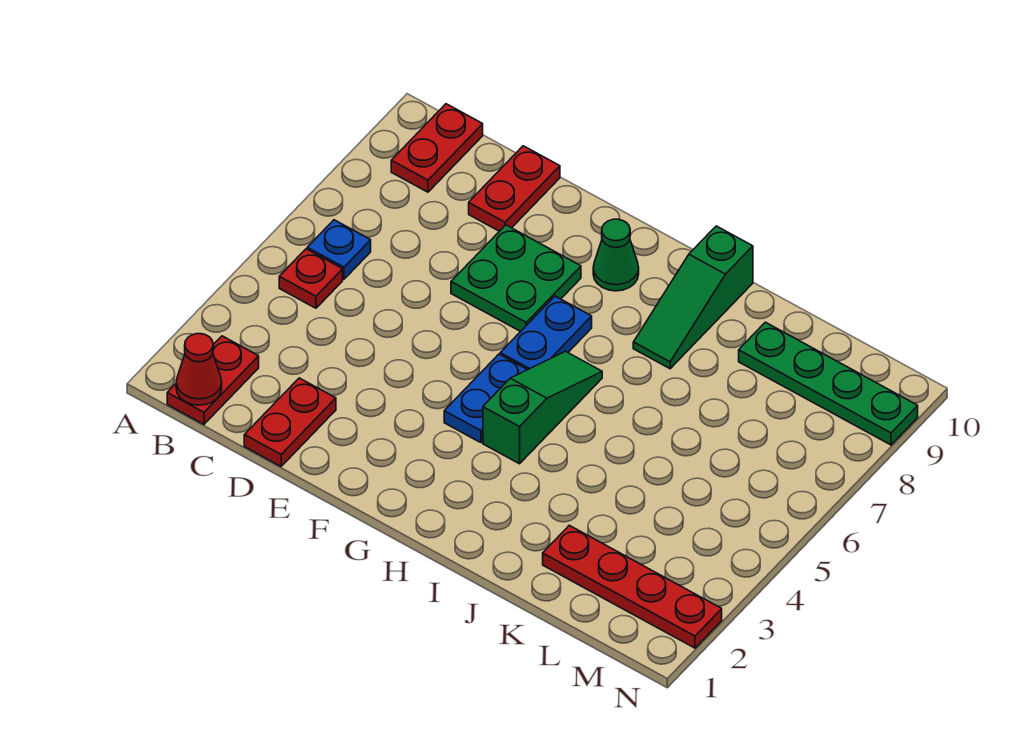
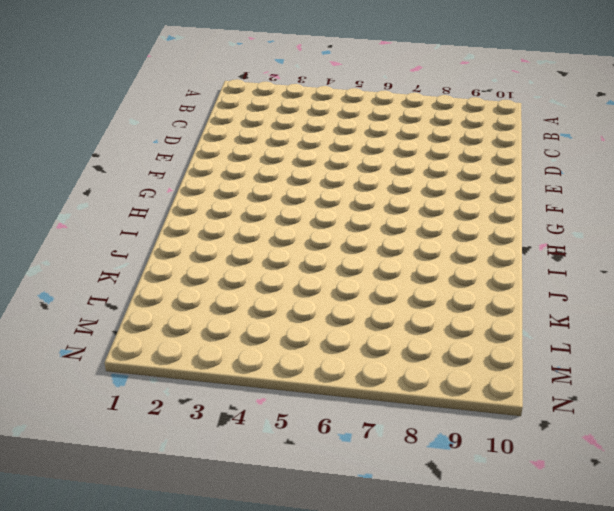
none -> red 1x2 plate [167,336,259,424]
none -> red 1x1 plate [279,249,343,308]
none -> blue 1x1 plate [307,220,371,279]

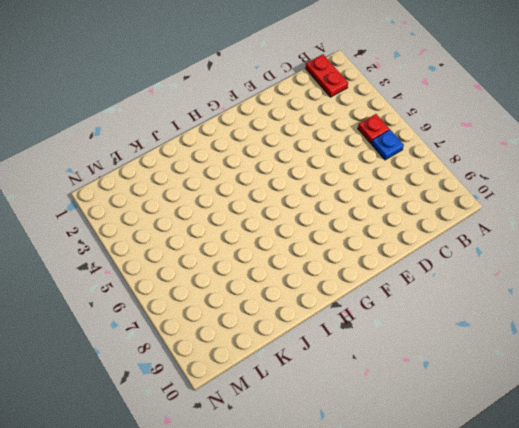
none -> red 1x2 plate [391,104,483,192]
none -> red 1x2 plate [244,378,336,466]
none -> red 1x2 plate [469,146,560,231]

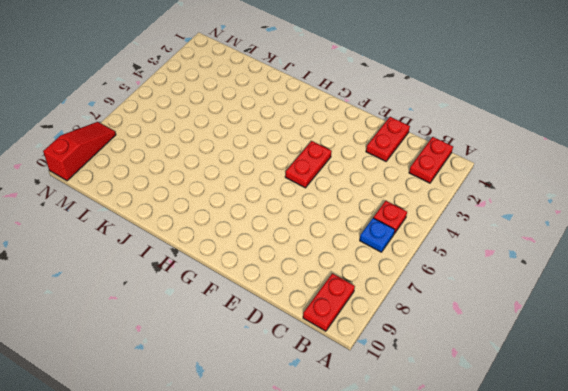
red 1x2 plate [285,141,332,188] -> red 1x2 plate moved to [469,146,560,231]
red 1x3 slope [43,122,116,181] -> green 1x4 plate [739,322,918,445]
none -> green 2x2 plate [451,225,581,332]
none -> blue 1x2 plate [444,354,527,443]
none -> blue 1x2 plate [500,296,592,370]

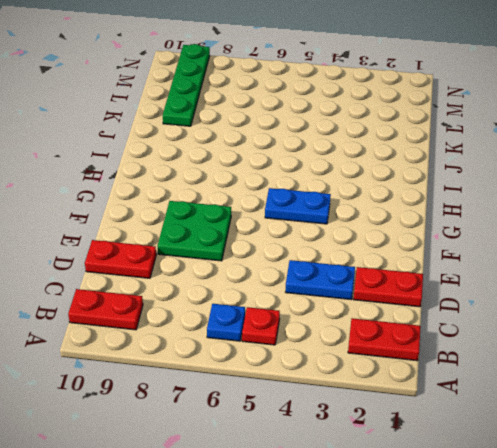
blue 1x2 plate [286,260,355,300] -> blue 1x2 plate moved to [500,296,592,370]
none -> green 1x1 cone [593,219,639,291]
none -> green 1x3 slope [483,351,602,464]
none -> green 1x3 slope [633,226,753,369]

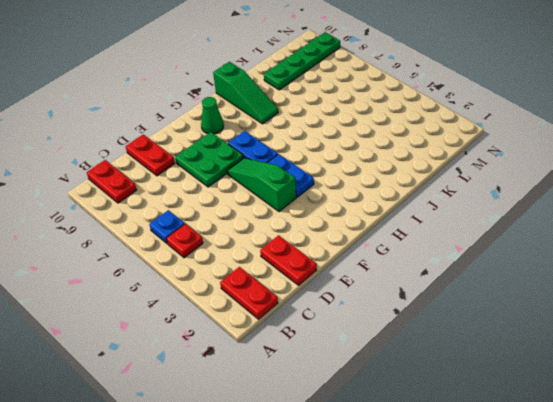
green 1x3 slope [227,158,296,212] -> green 1x3 slope moved to [483,351,602,464]
none -> red 1x4 plate [543,525,722,648]
none -> red 1x1 cone [176,334,222,405]

